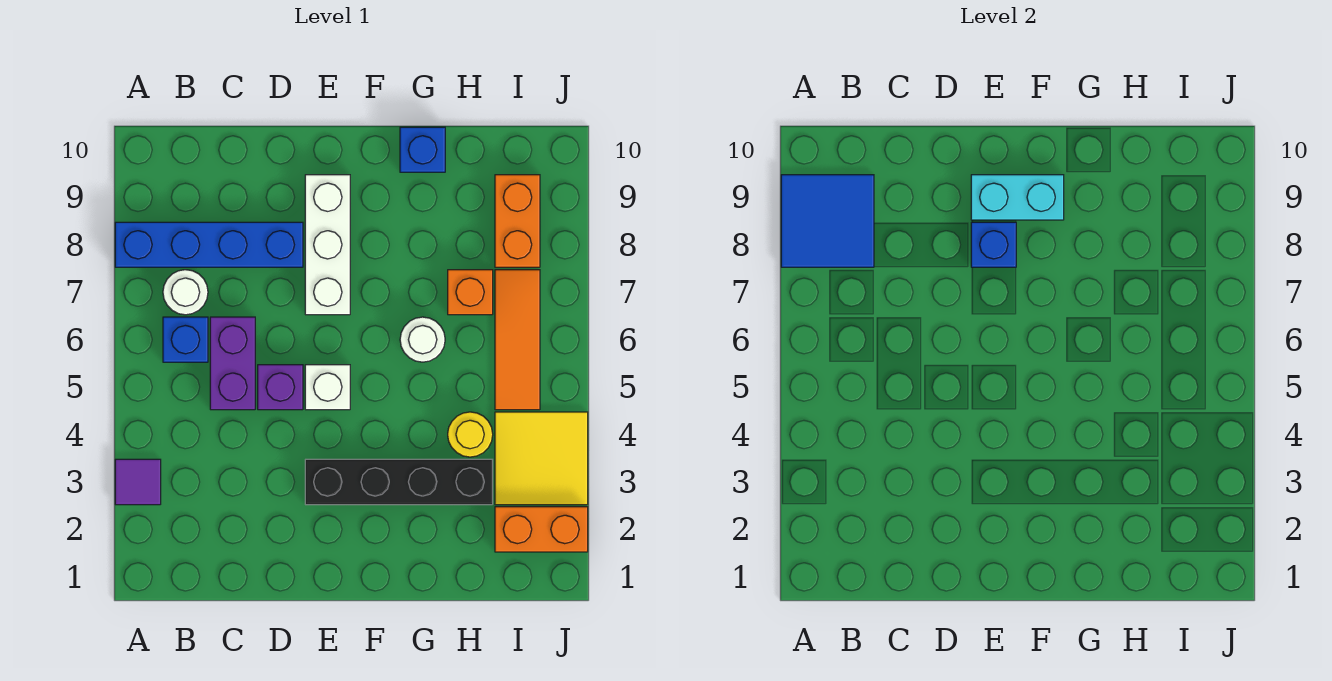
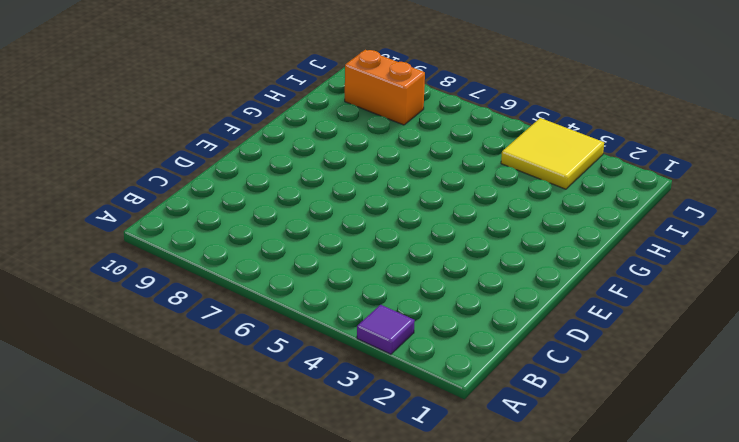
none -> blue 1x4 brick [115,222,303,267]
none -> blue 1x1 brick [163,317,208,362]
none -> white 1x1 round brick [163,270,208,315]

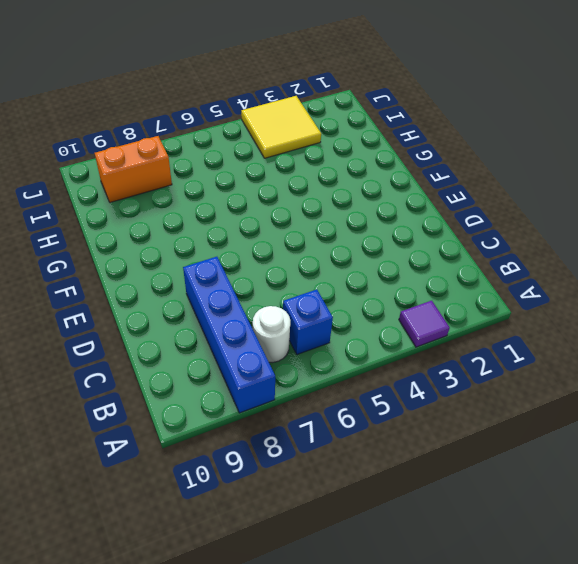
none -> purple 1x2 brick [210,317,255,410]
none -> purple 1x1 brick [258,365,303,410]
none -> black 1x4 brick [305,459,493,505]

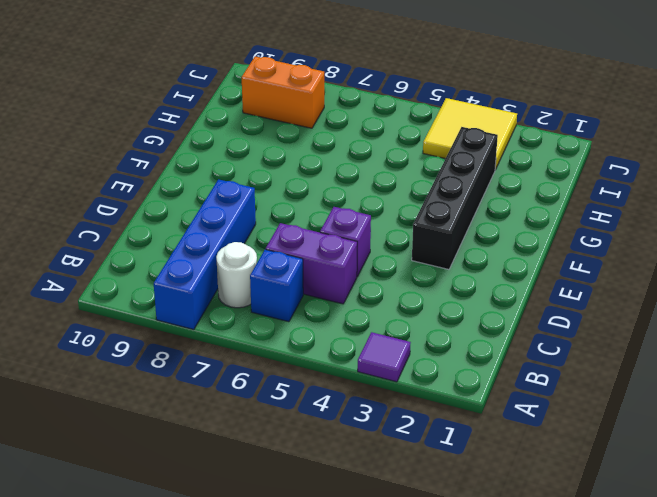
none -> white 1x1 brick [305,365,350,410]
none -> white 1x3 brick [305,175,350,315]
none -> white 1x1 round brick [400,317,445,362]

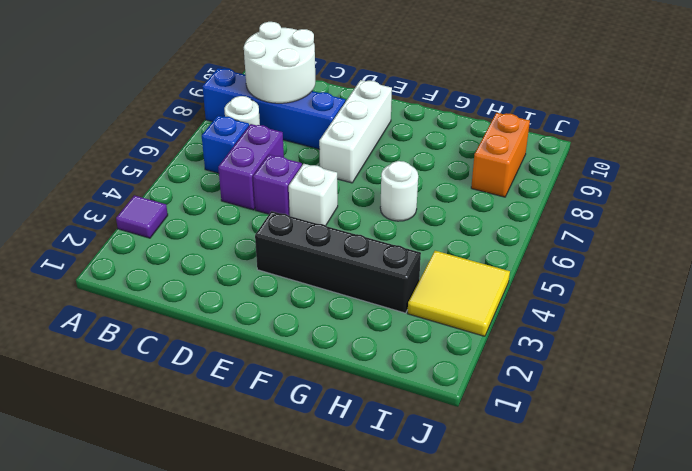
white 2x2 round brick [244,22,315,103] -> blue 2x2 tile [781,175,874,267]
none -> blue 1x1 brick [400,127,445,172]
none -> yellow 1x1 round brick [448,412,493,457]
none -> orange 1x1 brick [448,270,493,315]

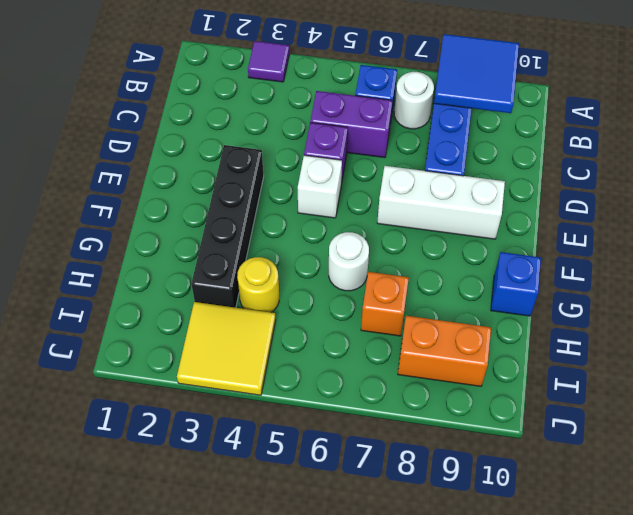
none -> orange 1x2 brick [495,507,588,552]
none -> orange 1x3 tile [495,270,540,410]
none -> blue 1x1 brick [971,222,1016,267]

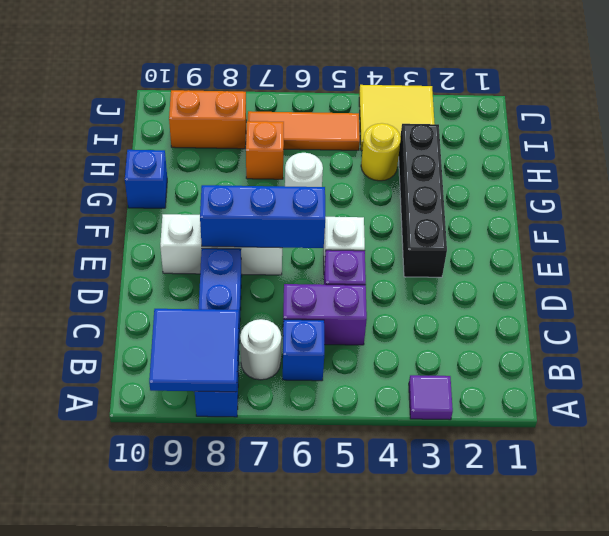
blue 1x3 brick [200,185,325,248] -> blue 1x1 brick [971,222,1016,267]
none -> orange 1x2 brick [495,507,588,552]
none -> cyan 1x2 brick [971,175,1064,220]

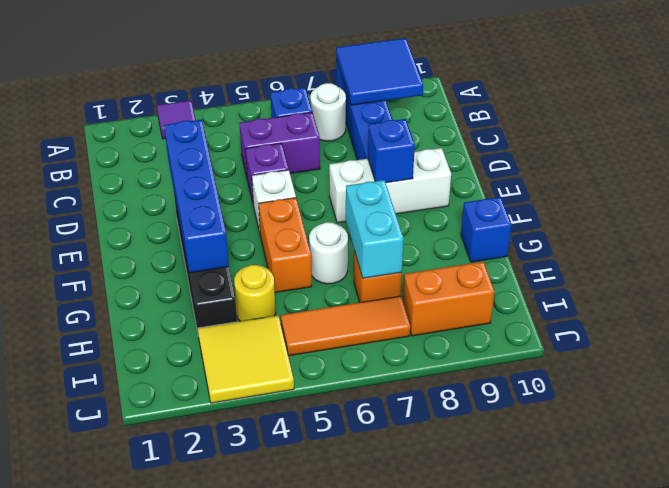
blue 1x4 brick [164,120,229,273] -> none
orange 1x2 brick [258,198,312,293] -> orange 1x2 brick moved to [495,507,588,552]
cyan 1x2 brick [346,180,404,278] -> cyan 1x2 brick moved to [971,175,1064,220]

